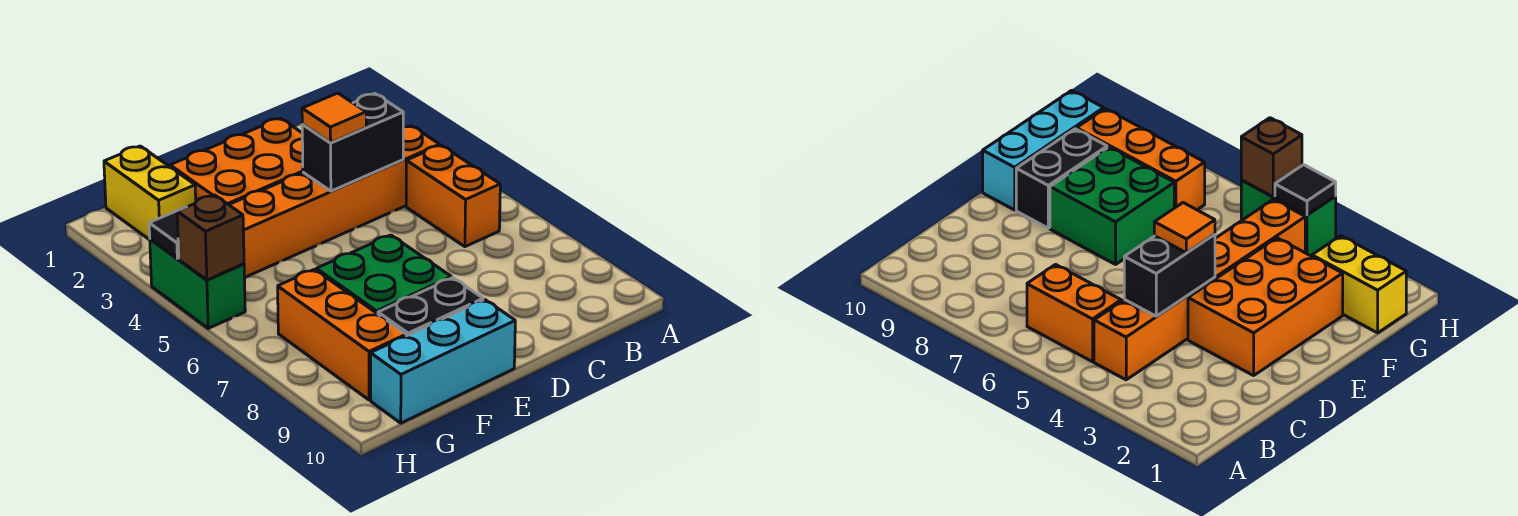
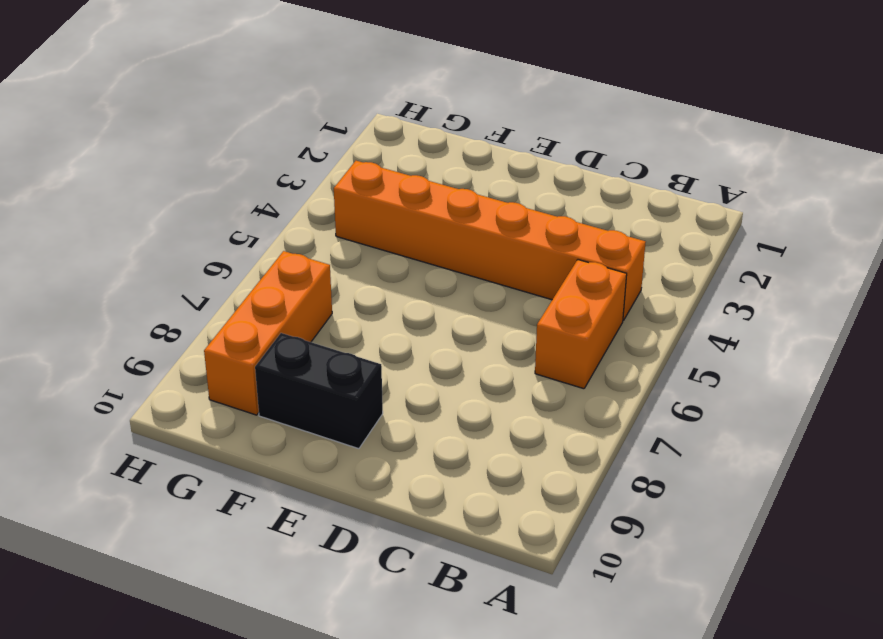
none -> orange 2x3 brick [170,118,303,205]
none -> green 2x2 brick [316,235,451,314]
none -> cyan 1x3 brick [371,299,515,423]

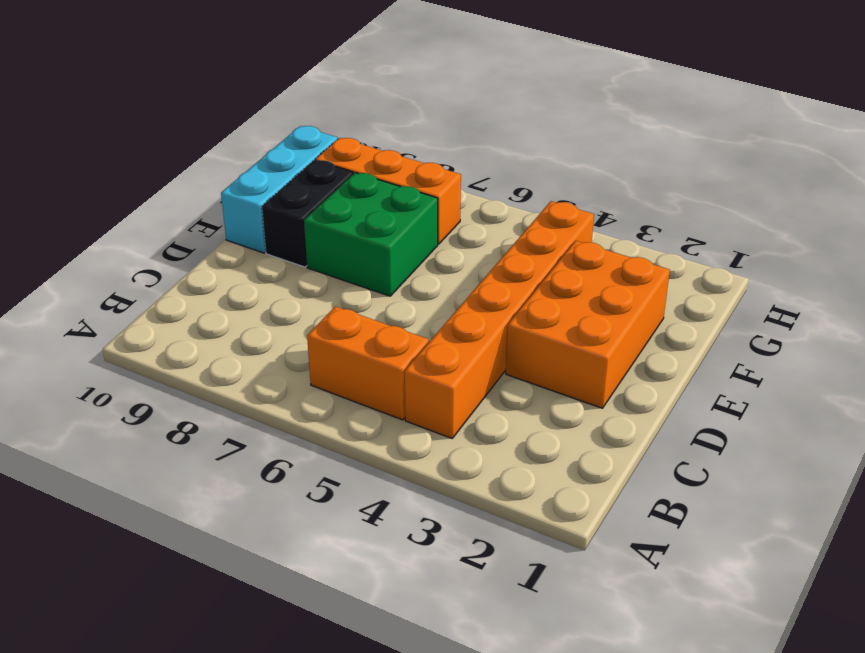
none -> yellow 1x2 brick [104,146,196,240]
none -> green 1x2 brick [150,239,245,328]
none -> black 1x2 brick [302,94,403,191]

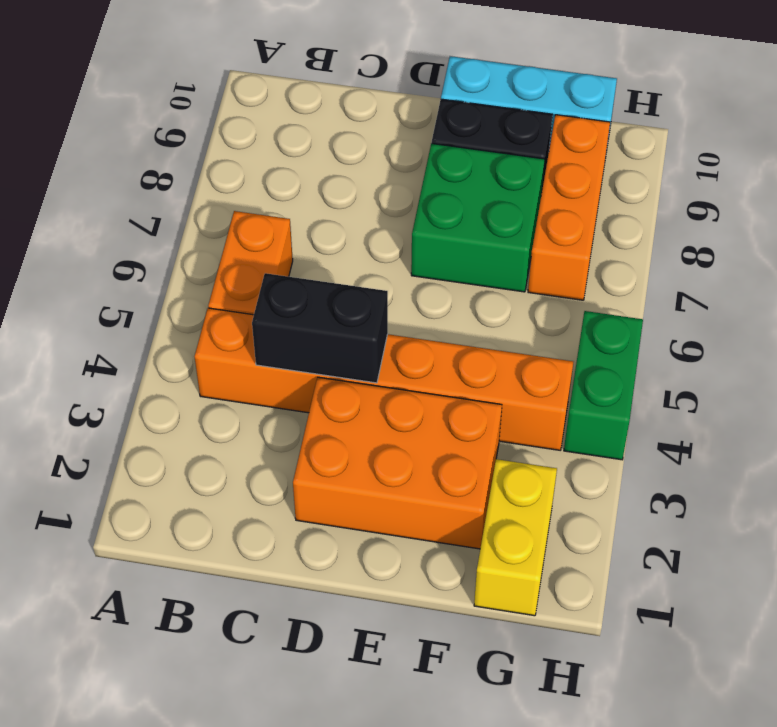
none -> black 1x1 tile [149,207,186,258]
none -> brown 1x1 brick [177,195,244,280]
none -> orange 1x1 tile [302,93,366,143]

